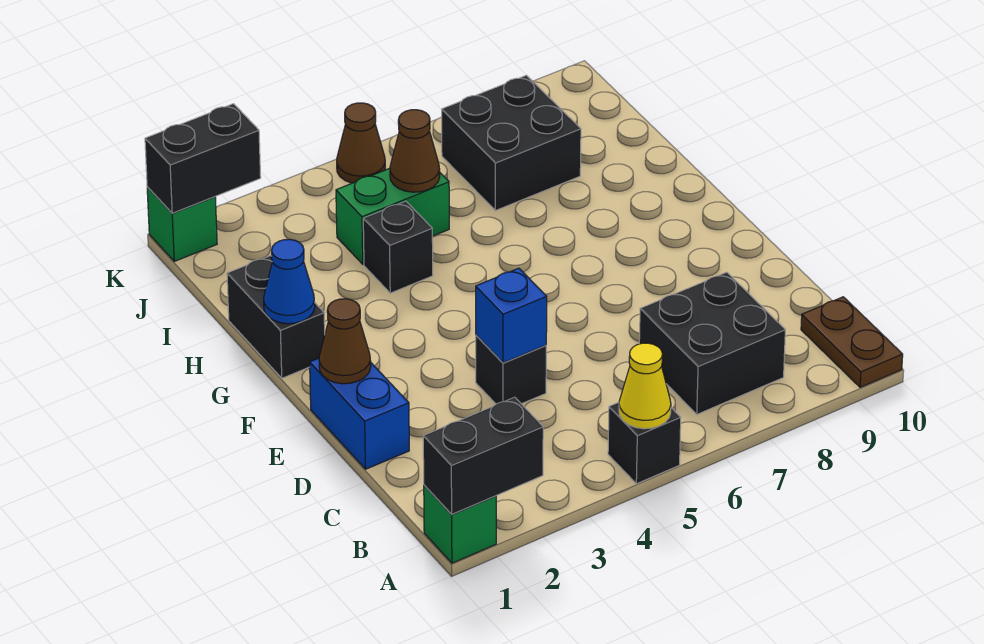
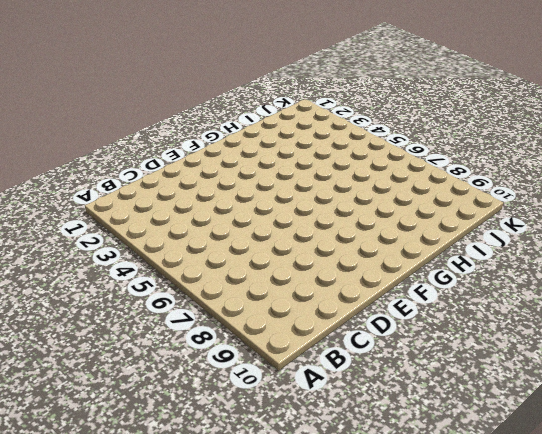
none -> green 1x1 brick [424,485,496,563]
none -> black 1x1 brick [608,402,681,484]
none -> brown 1x2 plate [801,297,903,387]

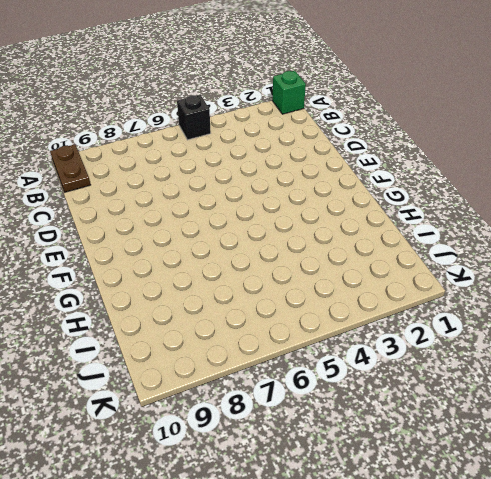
none -> black 2x2 brick [639,272,785,414]
none -> blue 1x2 brick [310,358,409,469]
none -> black 1x1 brick [476,335,546,404]

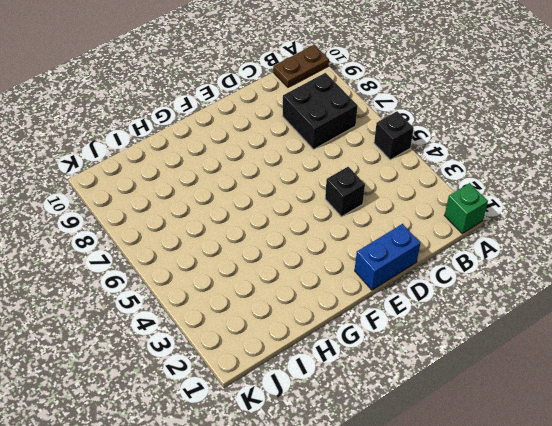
none -> black 1x2 brick [227,256,325,378]
none -> black 1x1 brick [363,201,433,293]
none -> green 1x2 brick [336,168,449,264]

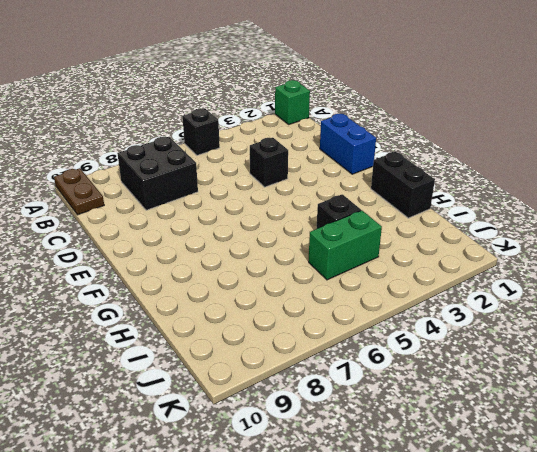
none -> black 2x2 brick [442,75,581,211]
none -> green 1x1 brick [147,187,217,261]
none -> brown 1x1 cone [337,103,385,183]

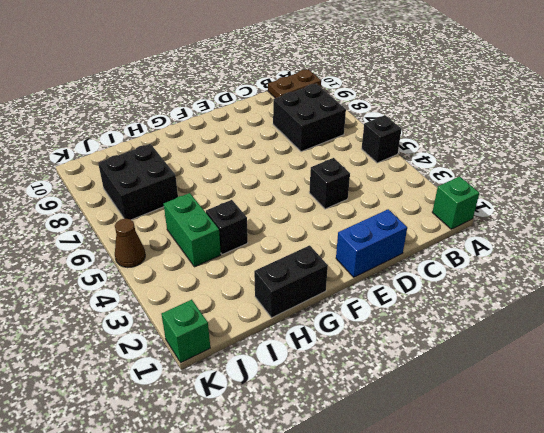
none -> black 1x2 brick [423,397,543,514]
none -> yellow 1x1 cone [619,343,671,429]
none -> blue 1x1 brick [476,268,547,363]

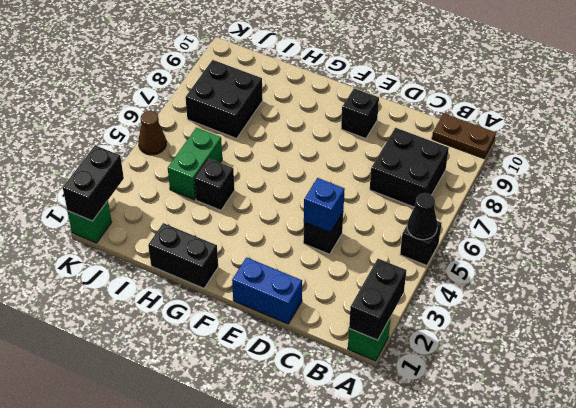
black 1x1 cone [407,193,438,240] -> yellow 1x1 cone [619,343,671,429]
black 1x1 brick [341,88,379,139] -> none
none -> brown 1x1 cone [319,299,371,384]
none -> blue 1x1 cone [264,239,315,324]
none -> brown 1x1 cone [390,110,440,192]

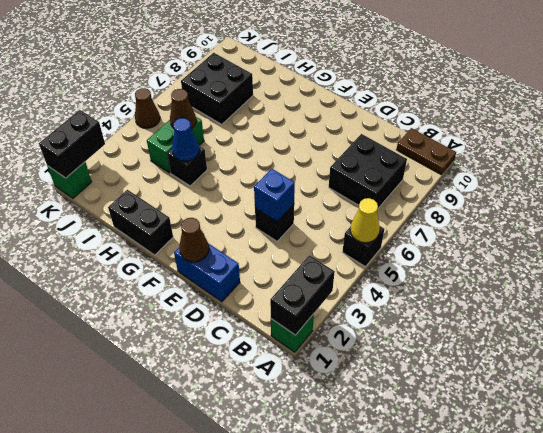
blue 1x1 cone [172,118,199,161] -> blue 1x1 cone moved to [264,239,315,324]

